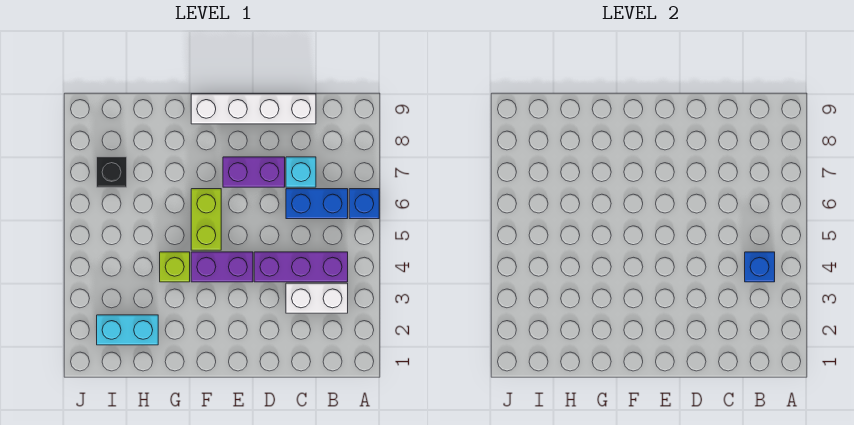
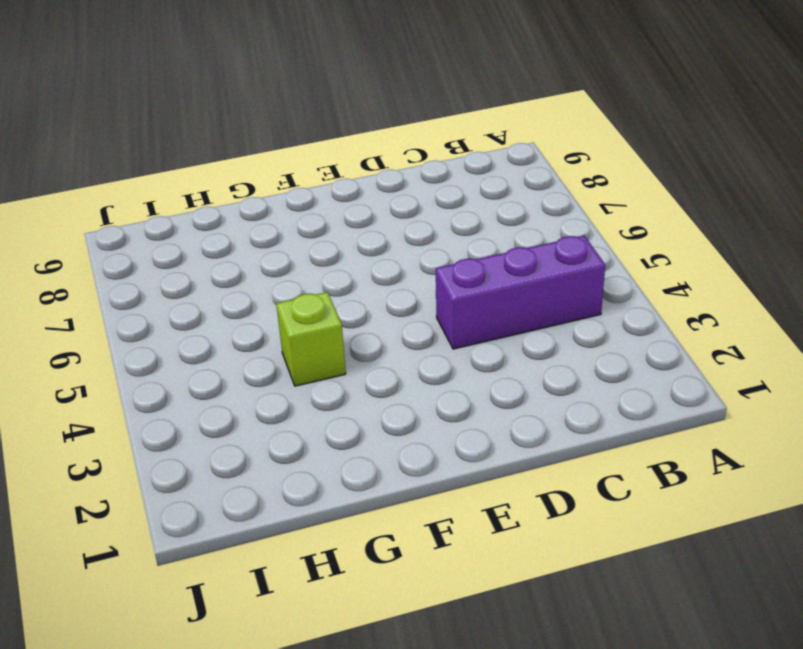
none -> blue 1x1 brick [349,189,379,219]
none -> white 1x2 brick [286,283,348,313]
none -> blue 1x2 brick [286,189,348,219]

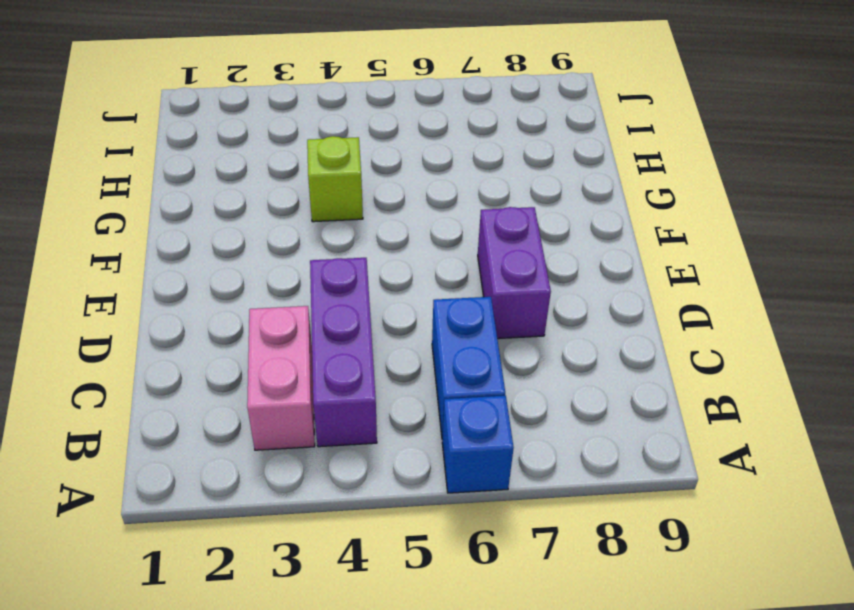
pink 1x2 brick [247,306,315,450] -> white 1x2 brick [286,283,348,313]
none -> cyan 1x1 brick [286,157,316,187]
none -> white 1x4 brick [191,94,316,124]
none -> purple 1x2 brick [191,252,253,282]

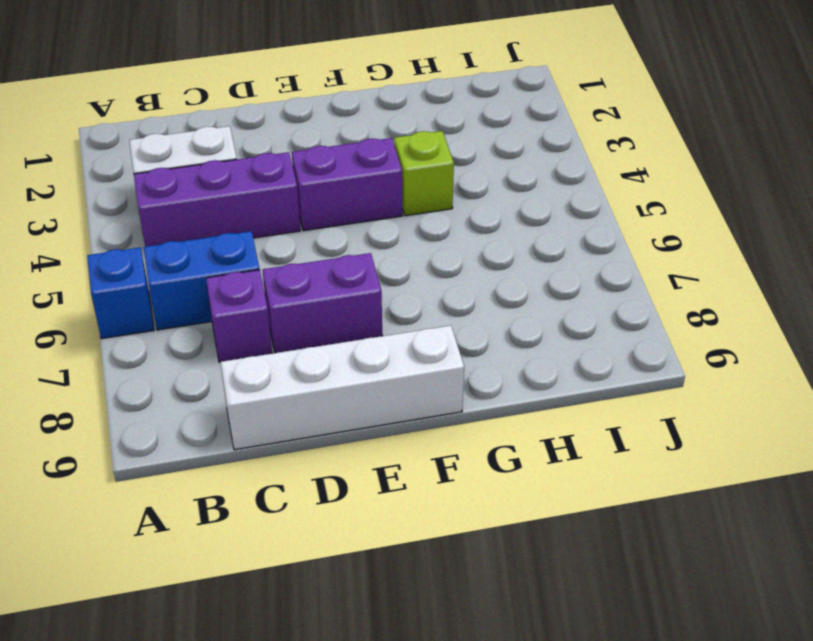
purple 1x1 brick [206,270,272,362] -> cyan 1x1 brick [286,157,316,187]
none -> lime 1x2 brick [191,189,221,250]
none -> cyan 1x2 brick [97,315,158,345]
none -> black 1x1 brick [97,157,127,187]

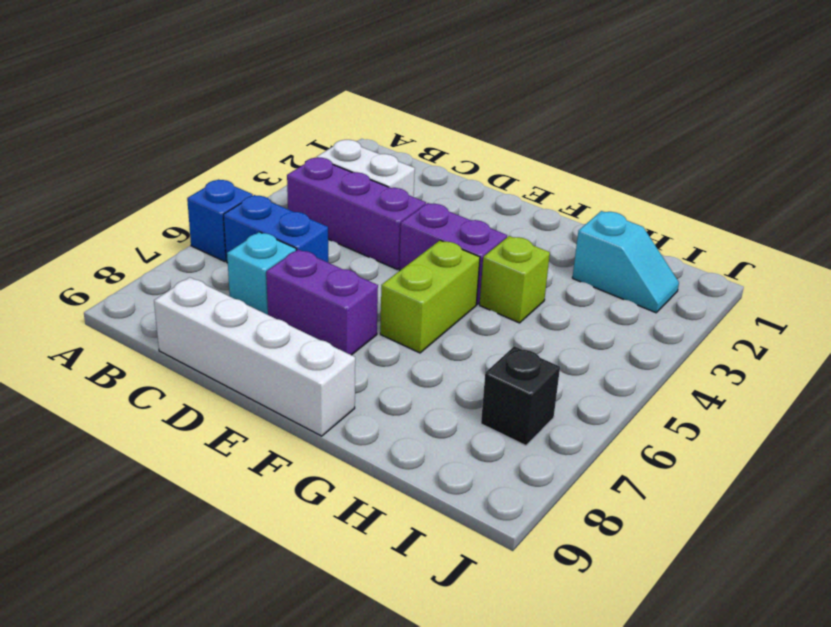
cyan 1x2 slope [572,211,679,313] -> cyan 1x2 brick [97,315,158,345]
none -> blue 1x1 brick [745,252,775,282]

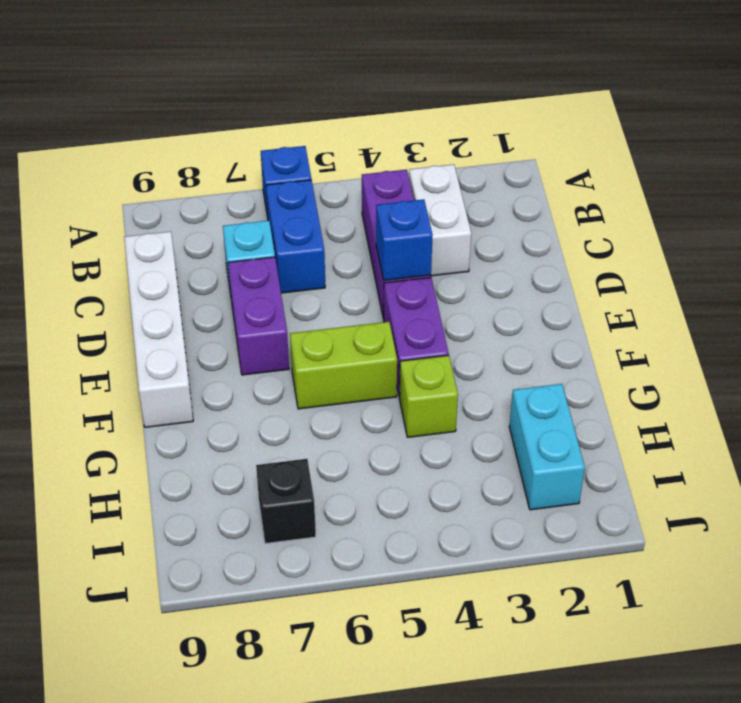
blue 1x1 brick [376,199,433,280] -> blue 1x1 brick moved to [745,252,775,282]

